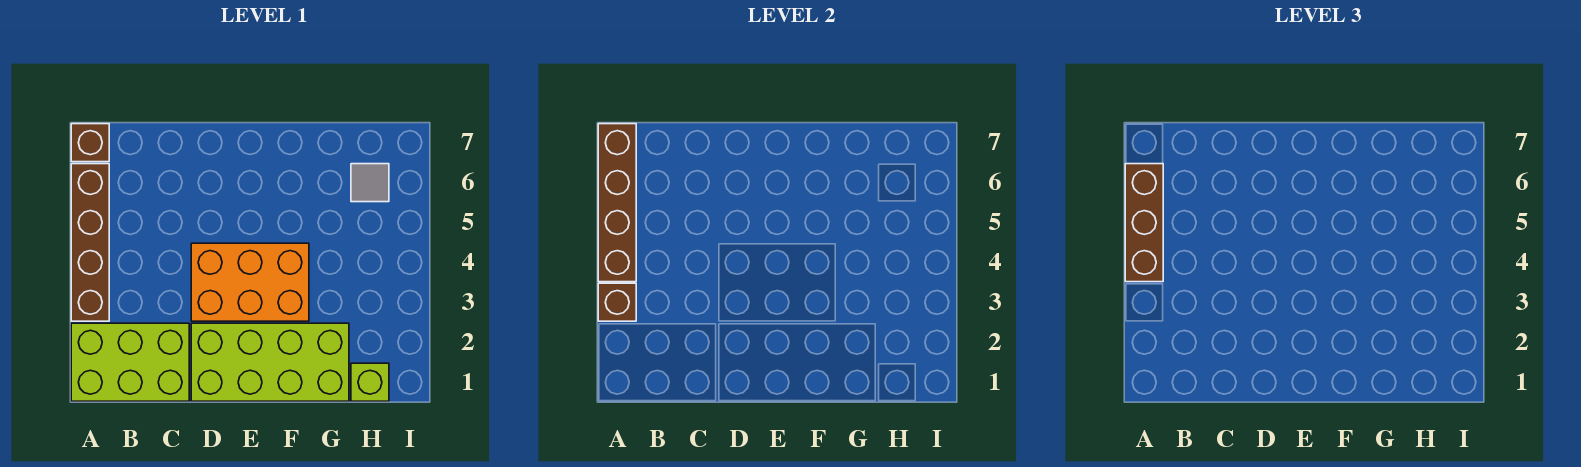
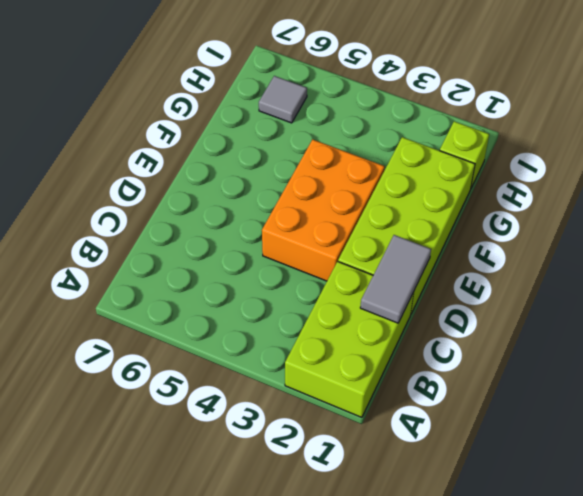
grey 1x2 tile [360,235,431,323] -> none
none -> brown 1x4 brick [71,164,109,321]
none -> brown 1x1 brick [71,124,109,162]

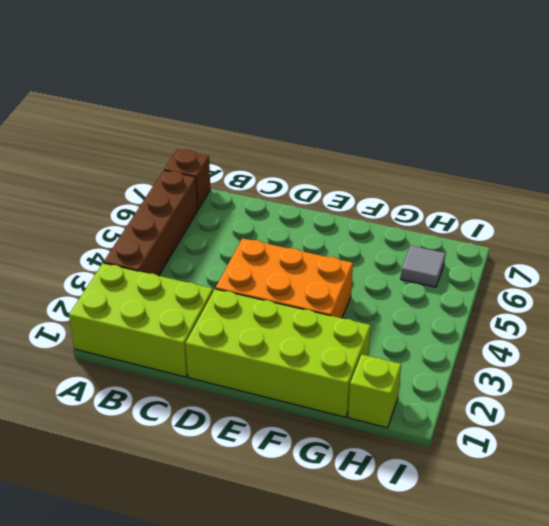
none -> brown 1x1 brick [598,283,636,321]
none -> brown 1x4 brick [598,124,636,282]

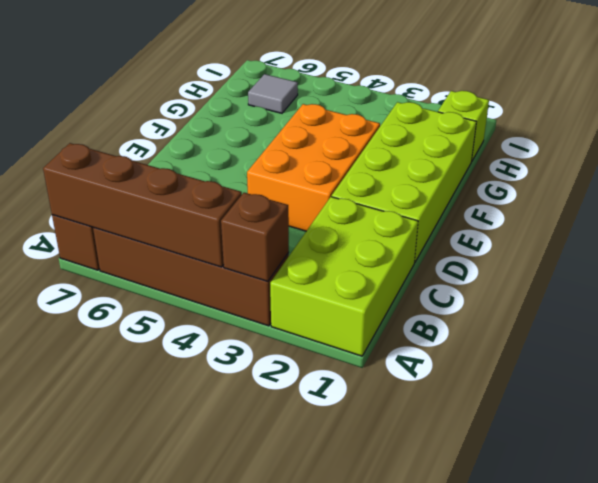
none -> brown 1x3 brick [1125,164,1163,282]

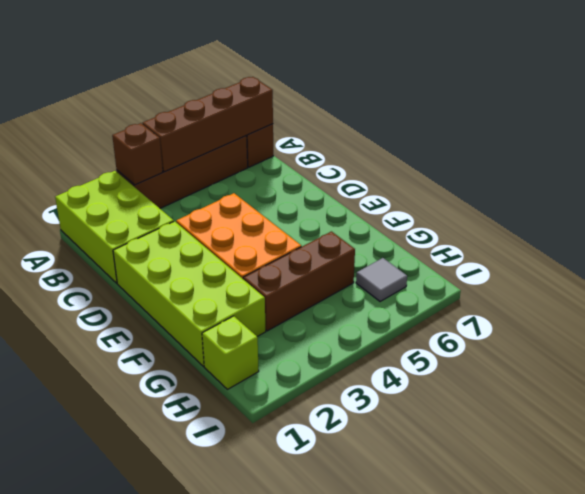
brown 1x3 brick [243,231,355,331] -> brown 1x3 brick moved to [1125,164,1163,282]

